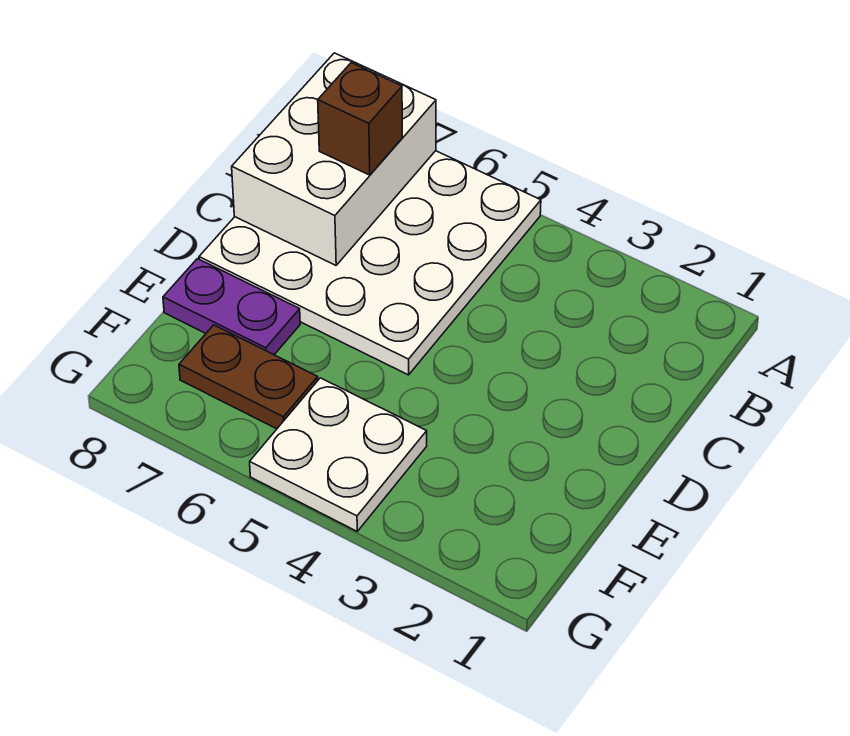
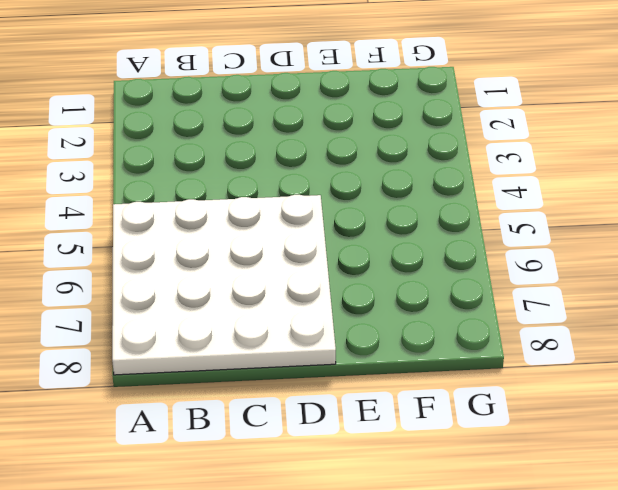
none -> purple 1x2 plate [163,259,300,355]
none -> white 2x2 plate [250,378,427,531]

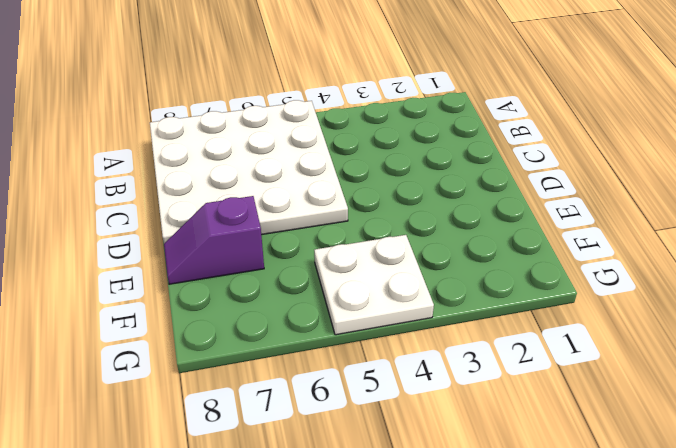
purple 1x2 slope [164,196,264,284] -> purple 1x2 plate [163,259,300,355]
none -> brown 1x2 plate [179,325,318,429]
none -> white 2x3 brick [232,53,436,265]

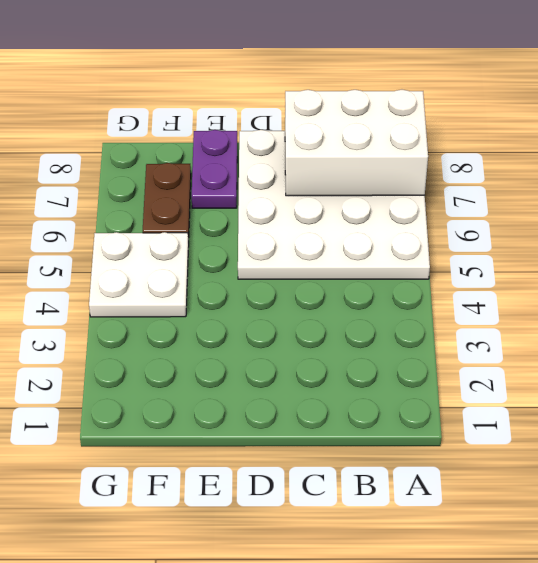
none -> brown 1x1 brick [318,63,402,175]

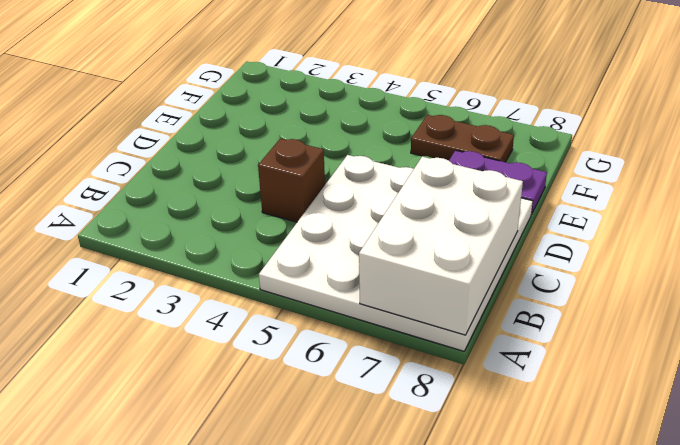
brown 1x1 brick [258,138,325,222] -> brown 1x1 brick moved to [318,63,402,175]
none -> white 2x2 plate [250,378,427,531]

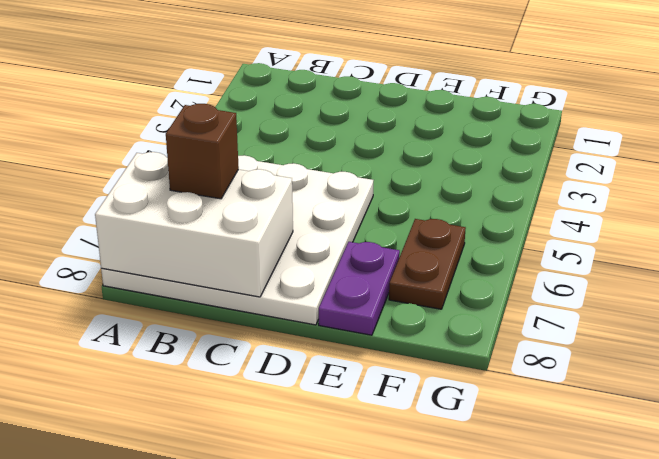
none -> white 2x2 plate [250,378,427,531]

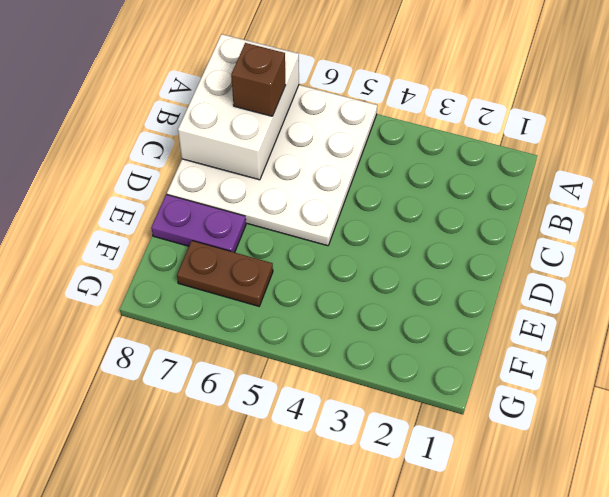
none -> white 2x2 plate [250,378,427,531]

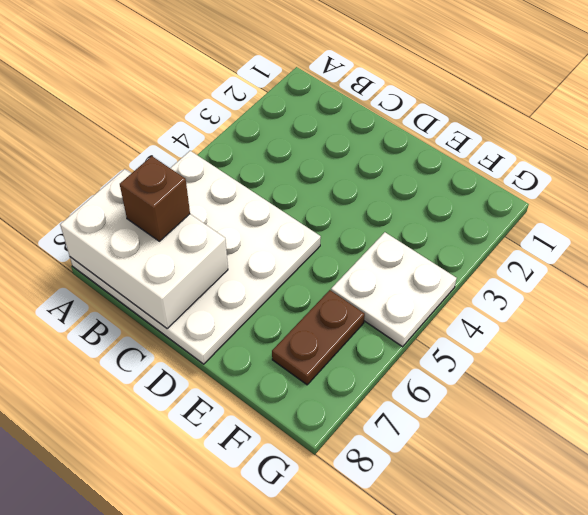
none -> purple 1x2 plate [163,259,300,355]

